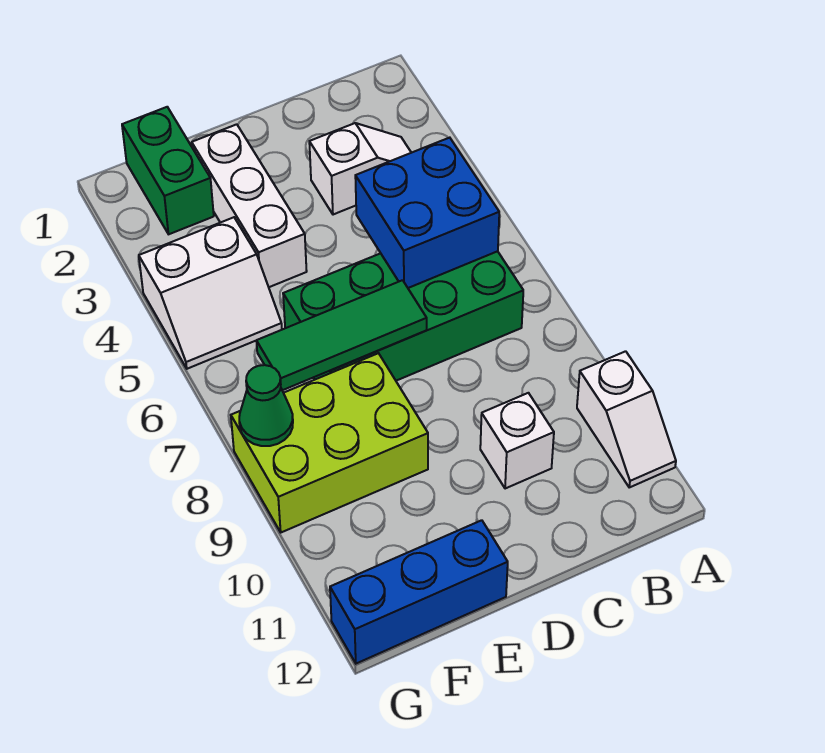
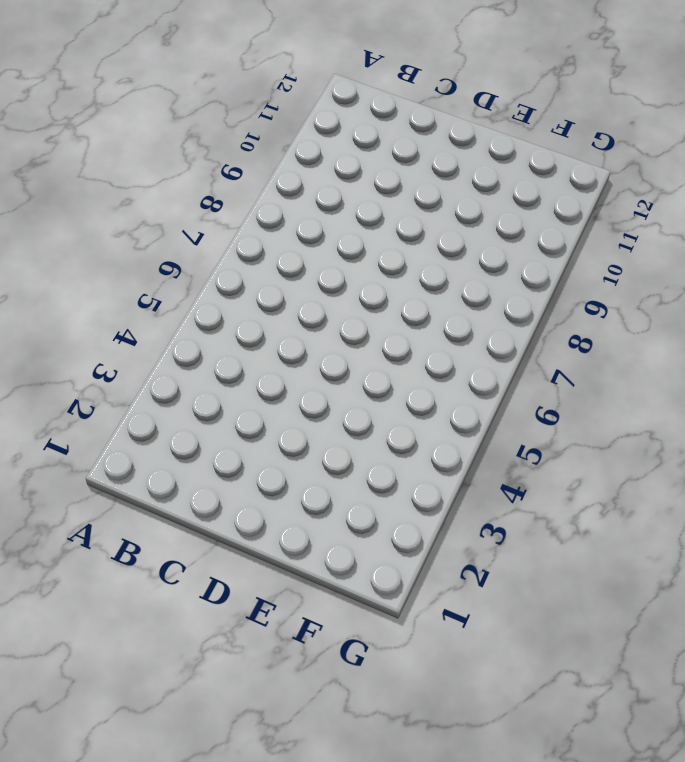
none -> white 1x2 slope [577,351,676,487]
none -> white 1x2 slope [309,123,411,215]
none -> green 2x4 brick [283,251,523,381]

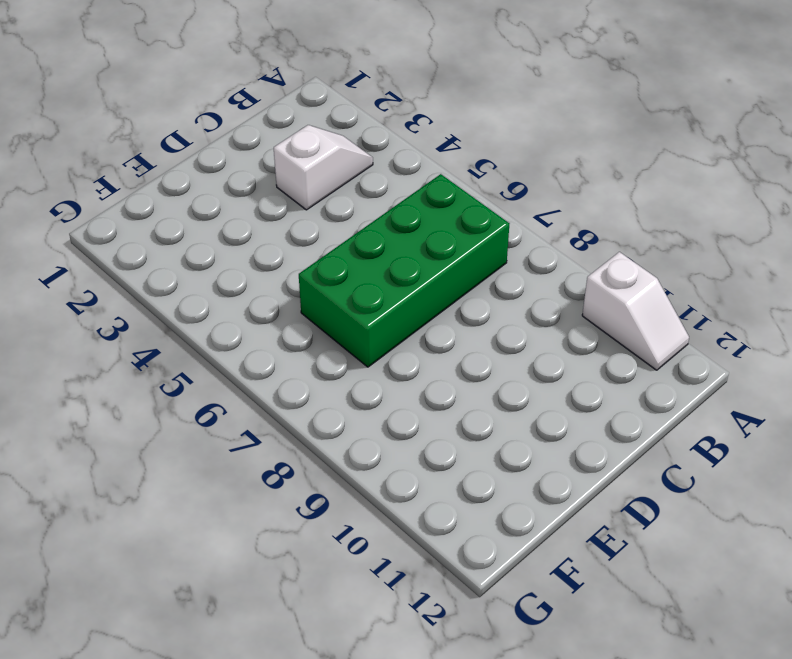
none -> white 1x1 brick [480,393,554,489]
none -> white 1x3 brick [192,124,307,287]
none -> lime 2x3 brick [231,353,428,532]

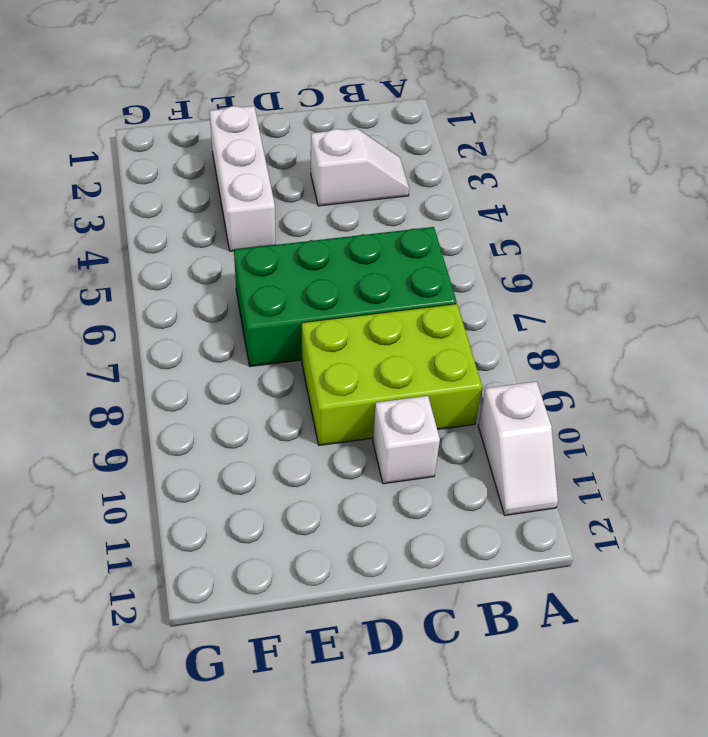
lime 2x3 brick [302,304,482,445] -> lime 2x3 brick moved to [231,353,428,532]
none -> blue 1x3 brick [330,520,508,664]
none -> green 1x2 brick [122,107,214,234]
none -> white 2x2 slope [139,217,282,369]

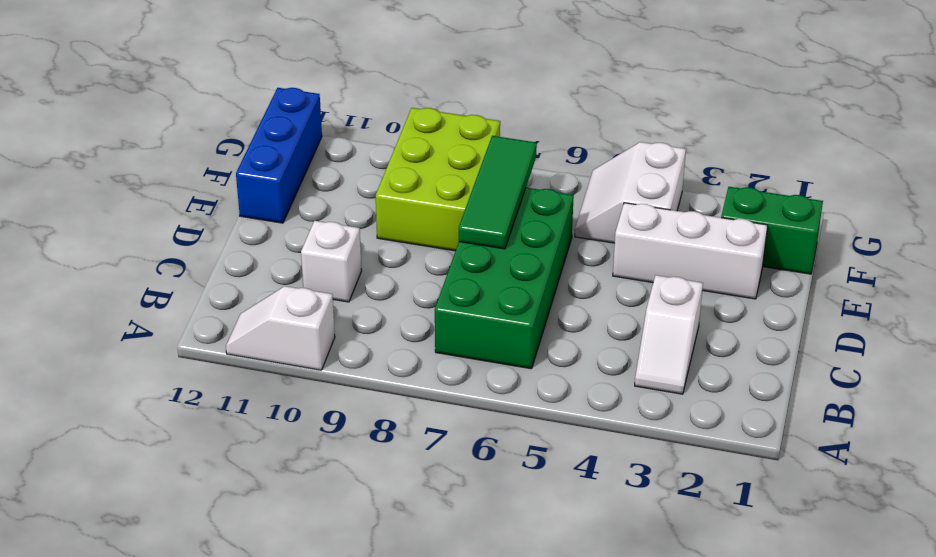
none -> blue 2x2 brick [355,138,499,288]
none -> green 1x1 cone [239,365,293,446]

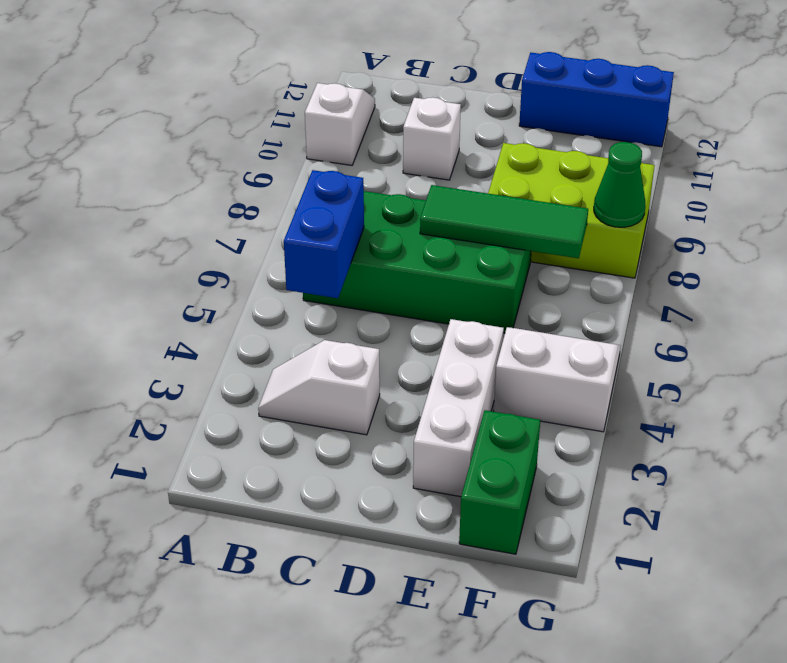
blue 1x2 brick [284,170,364,298] -> blue 2x2 brick [355,138,499,288]

